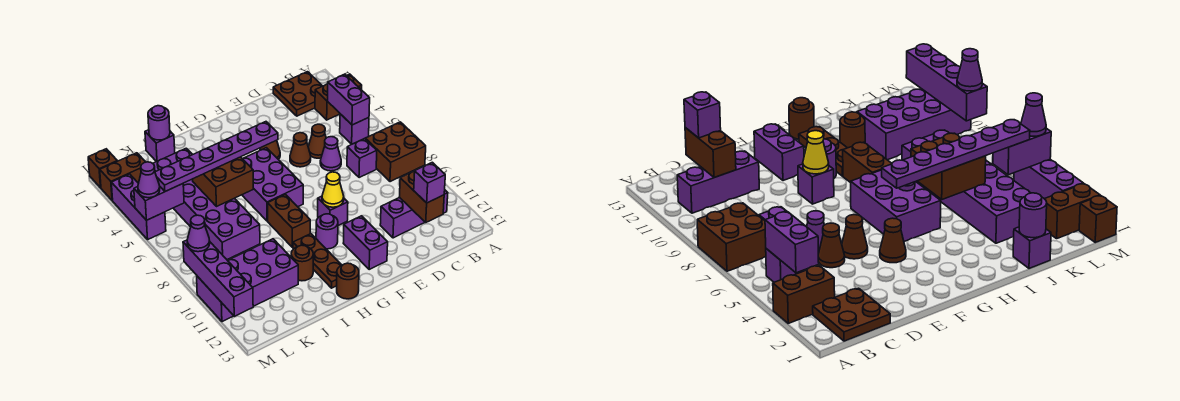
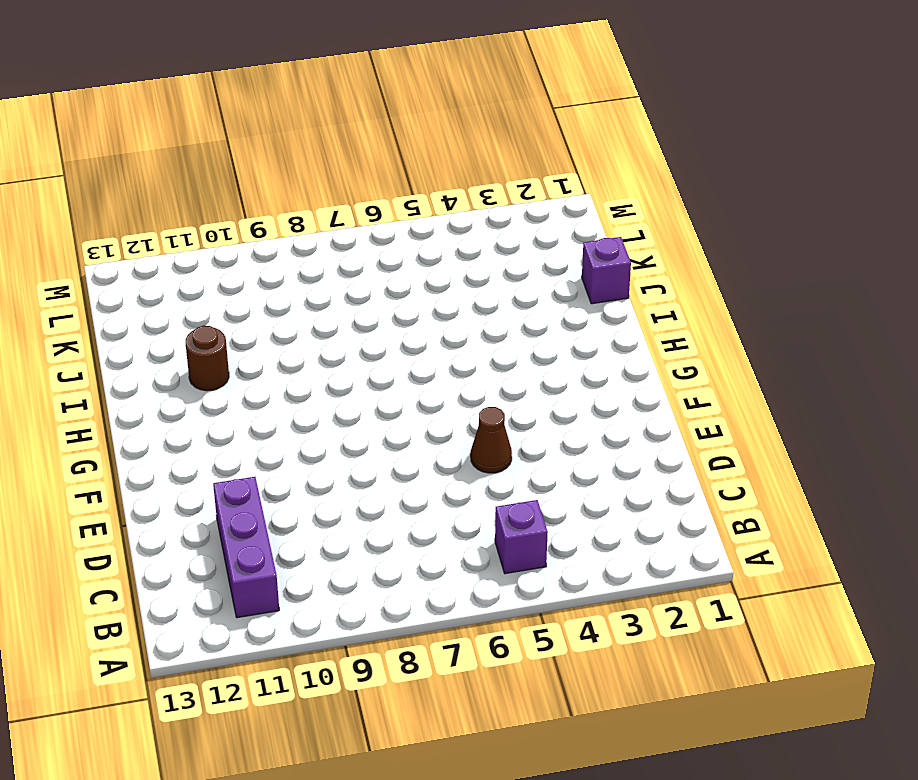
none -> brown 1x2 brick [315,74,362,120]
none -> brown 2x2 brick [365,122,426,182]
none -> brown 2x2 plate [273,72,322,116]
none -> purple 1x1 brick [347,139,377,178]

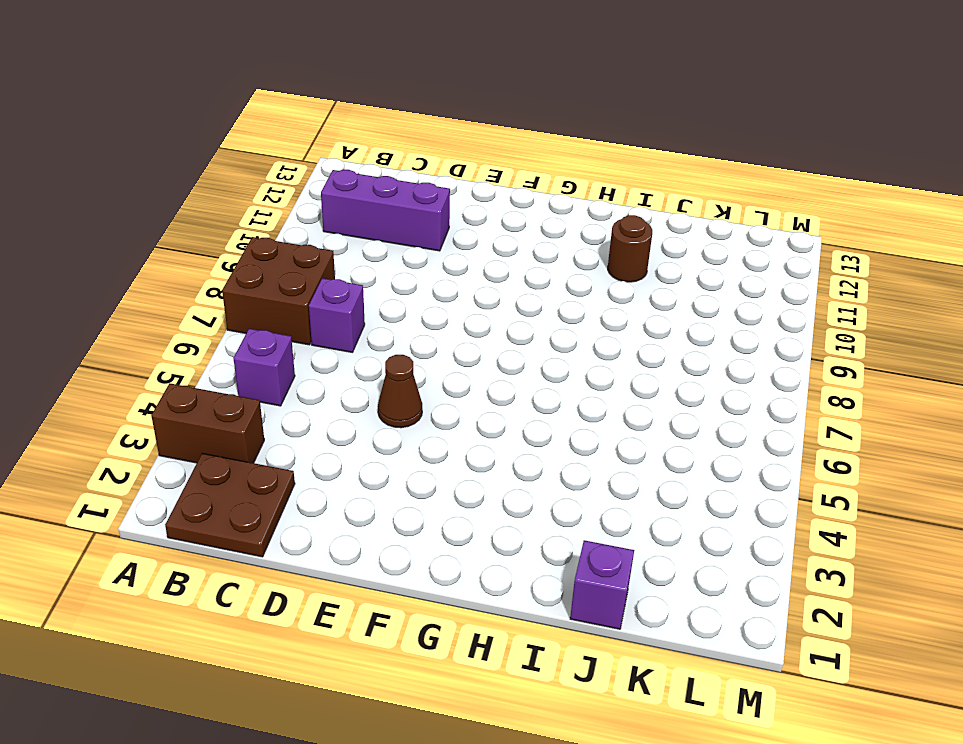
none -> brown 1x1 cone [308,124,326,158]
none -> purple 1x1 cone [320,137,341,171]
none -> brown 1x1 cone [260,140,280,160]
none -> purple 1x1 brick [318,196,348,226]

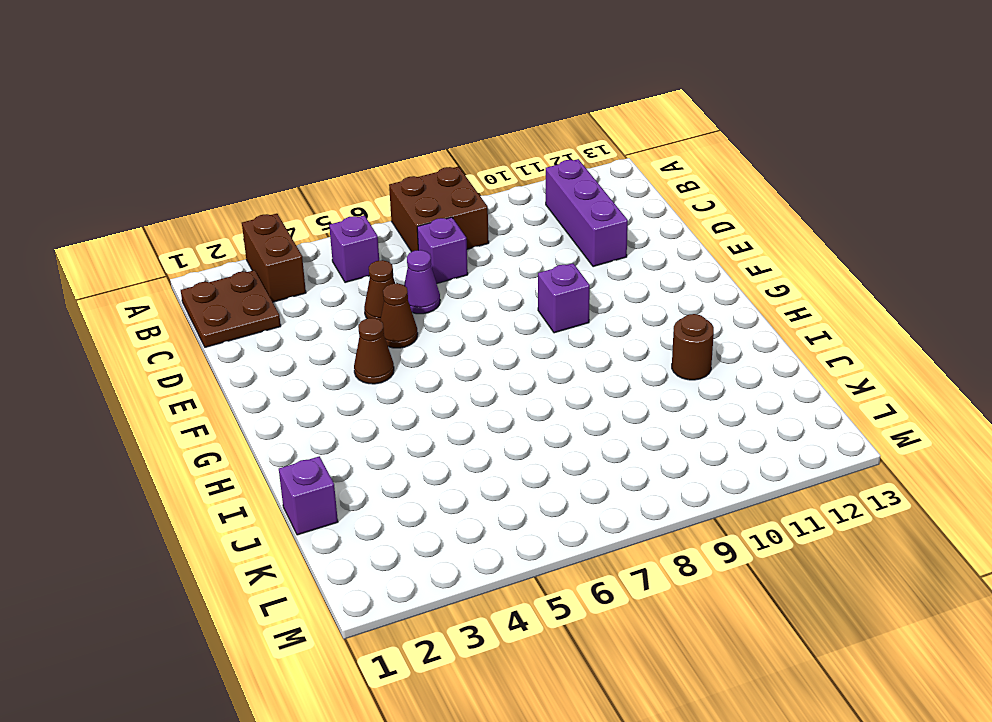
none -> purple 1x2 brick [343,216,388,269]
none -> purple 2x3 brick [242,148,303,221]
none -> purple 1x1 round brick [316,214,338,249]
none -> brown 1x2 brick [268,194,310,248]

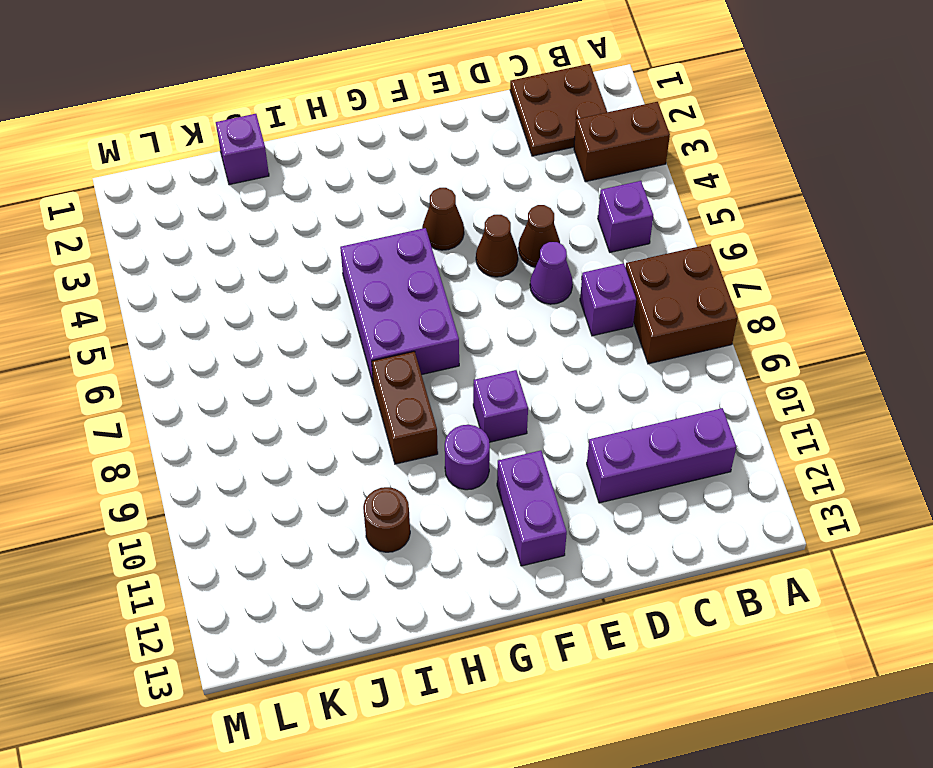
none -> brown 1x3 plate [293,234,341,288]
none -> brown 1x1 round brick [337,263,359,299]
none -> purple 2x6 brick [153,148,260,259]
none -> purple 2x4 brick [197,239,298,322]

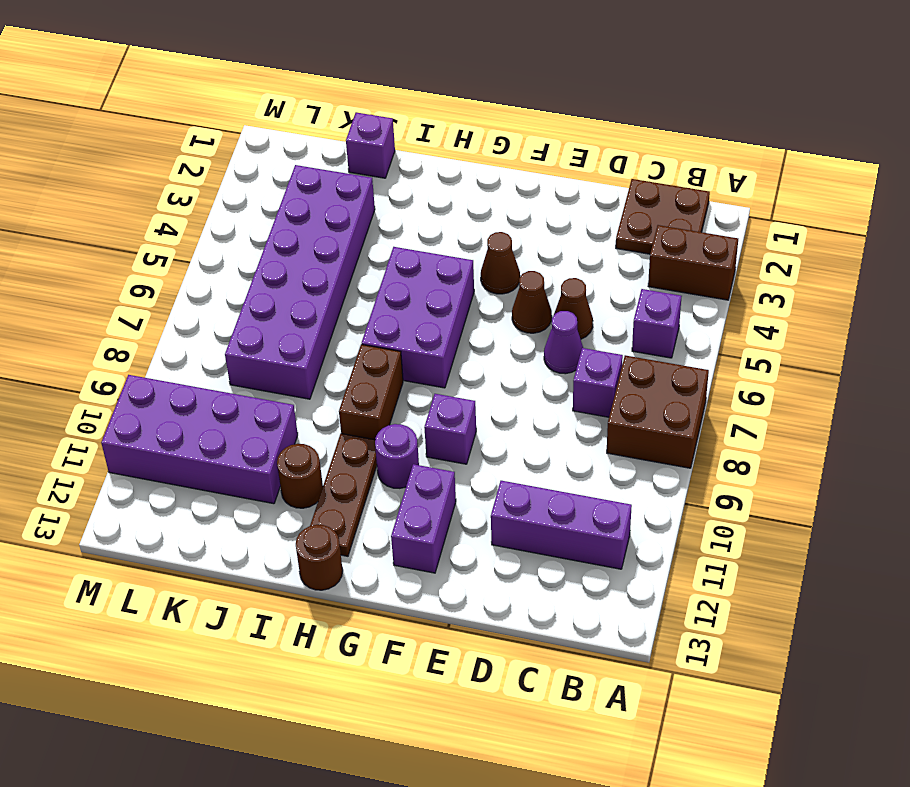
none -> brown 1x2 brick [100,153,145,201]
none -> brown 1x1 brick [88,149,117,188]
none -> purple 1x3 brick [111,174,166,239]
none -> purple 1x2 brick [328,74,370,125]

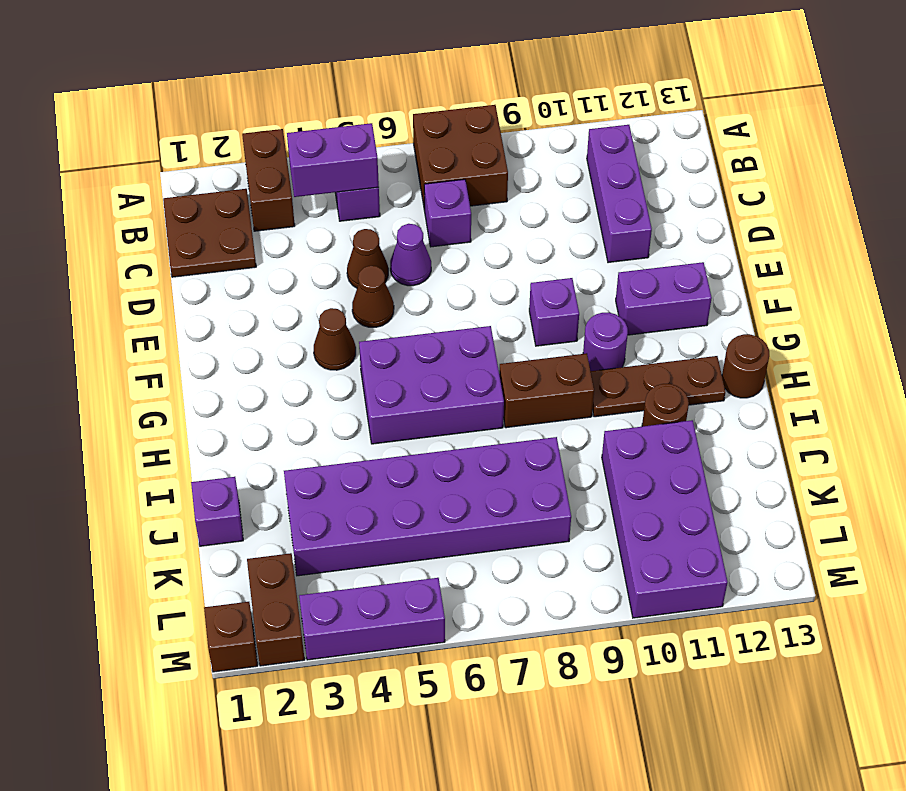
none -> brown 1x2 brick [400,171,444,222]
none -> yellow 1x1 cone [322,172,344,207]
none -> brown 2x2 brick [192,157,253,207]
none -> purple 1x1 round brick [148,106,170,140]

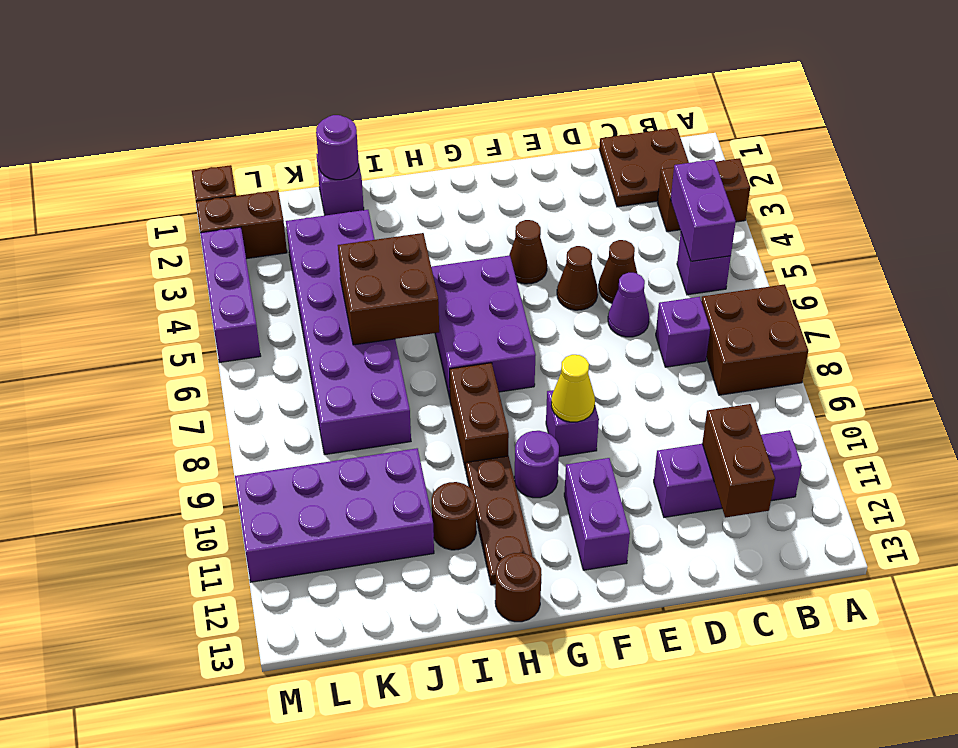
none -> purple 1x2 brick [134,184,184,220]
none -> purple 1x4 brick [183,240,253,316]
none -> purple 1x1 brick [414,162,445,203]
none -> purple 1x6 plate [155,122,278,191]

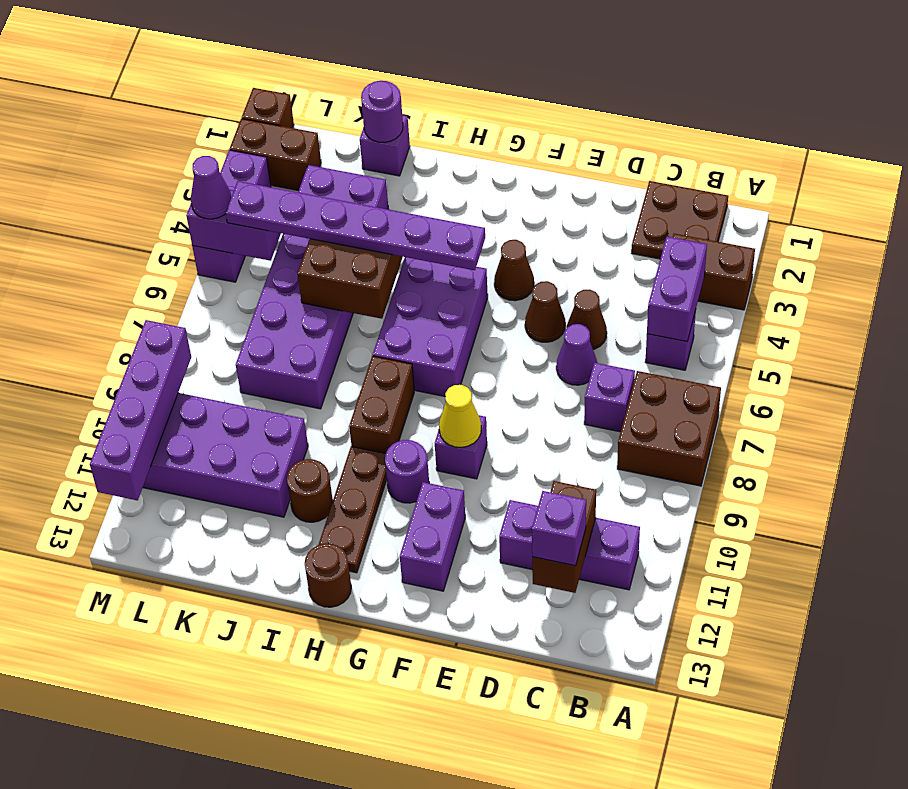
none -> purple 1x1 cone [187,215,210,252]

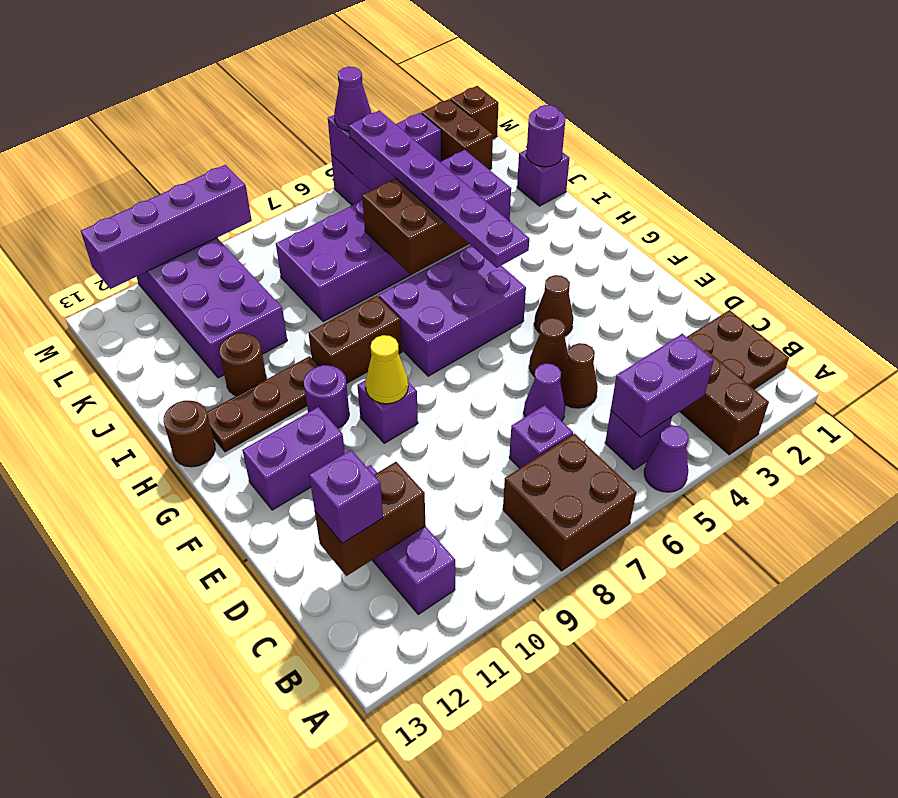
purple 1x1 cone [644,425,688,492] -> purple 1x1 cone moved to [187,215,210,252]

